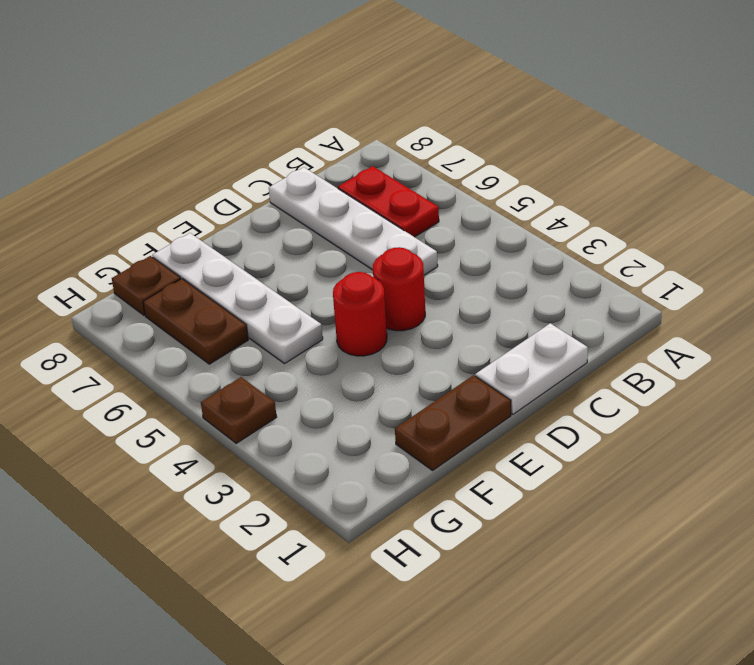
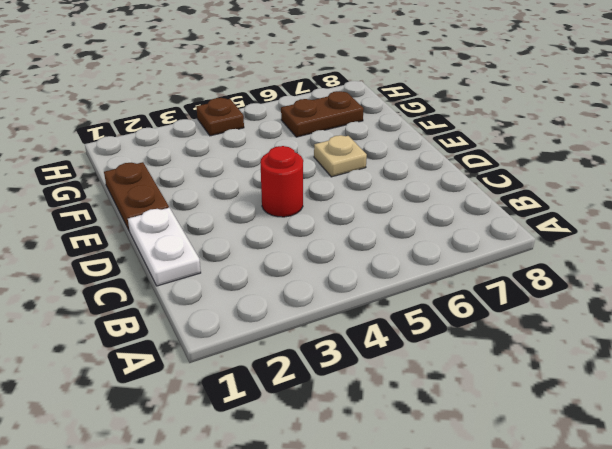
tan 1x1 plate [314,135,367,177] -> none
none -> red 1x2 plate [338,166,439,237]
none -> white 1x4 plate [269,167,438,275]

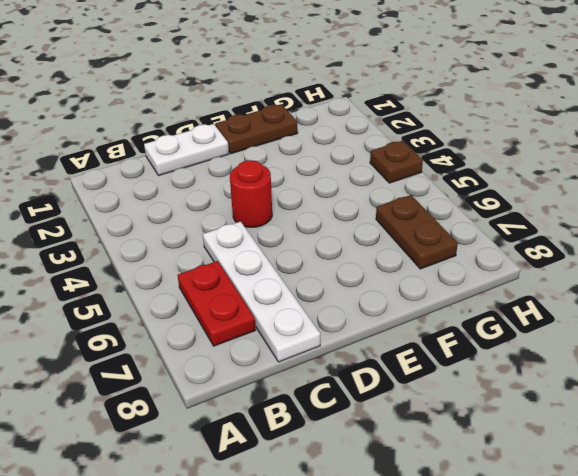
none -> red 1x1 round brick [333,272,387,356]
none -> white 1x4 plate [152,233,323,364]

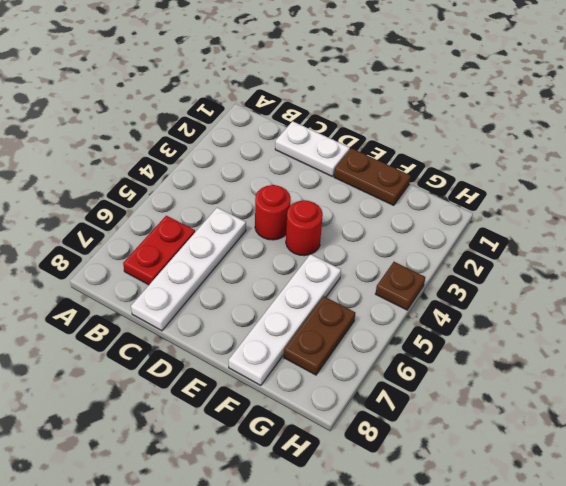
none -> brown 1x1 plate [112,256,181,315]

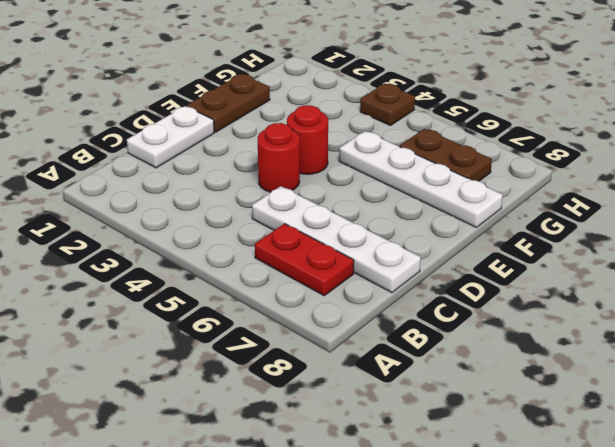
none -> brown 1x1 plate [112,256,181,315]

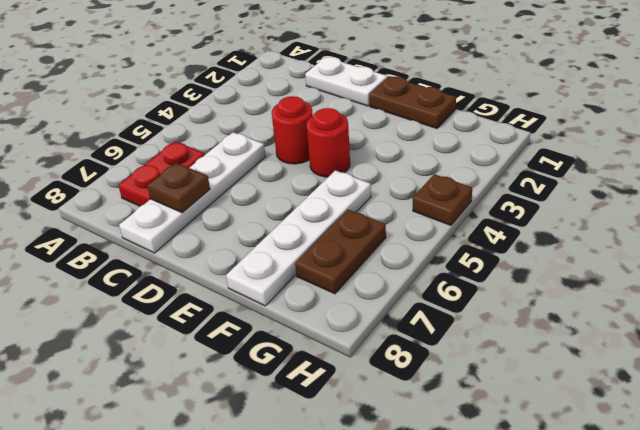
brown 1x1 plate [147,163,210,213] -> brown 1x1 plate moved to [112,256,181,315]

